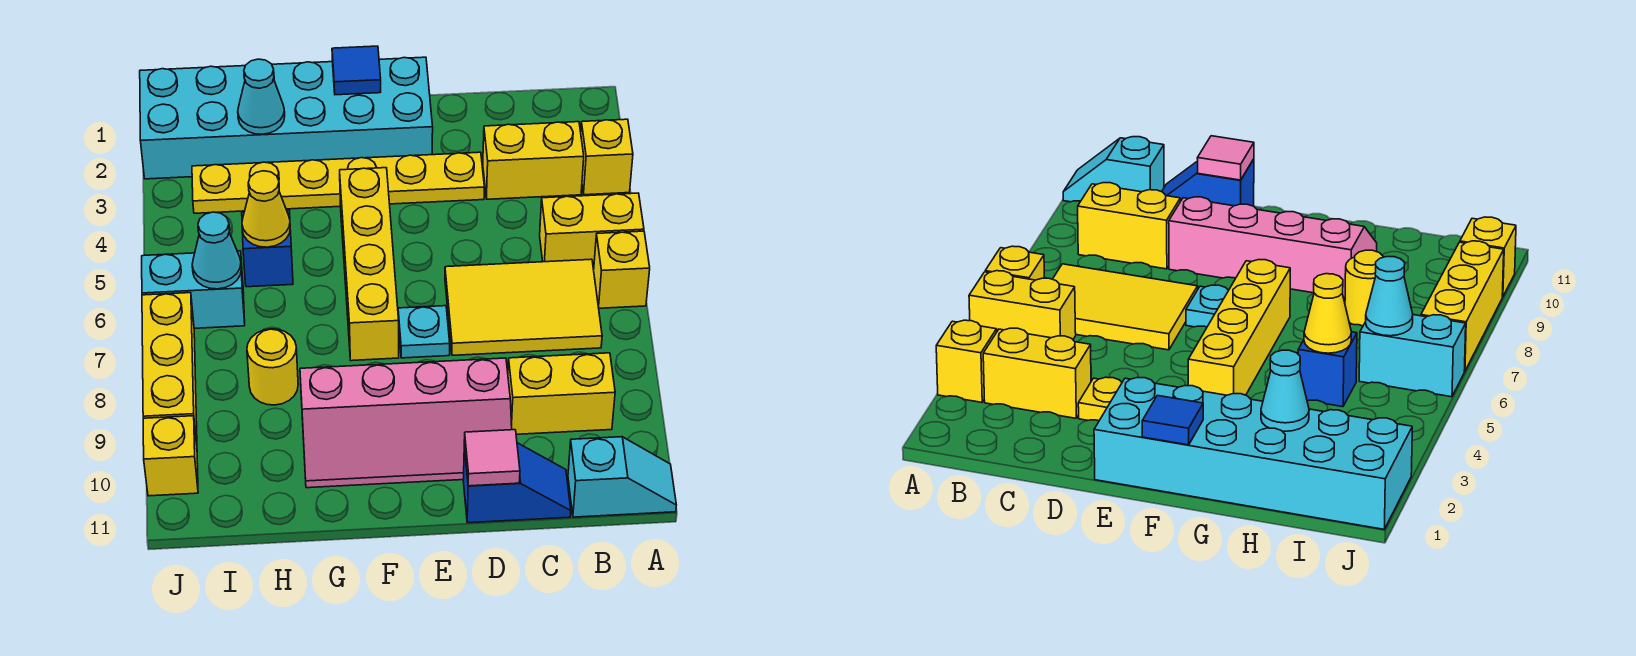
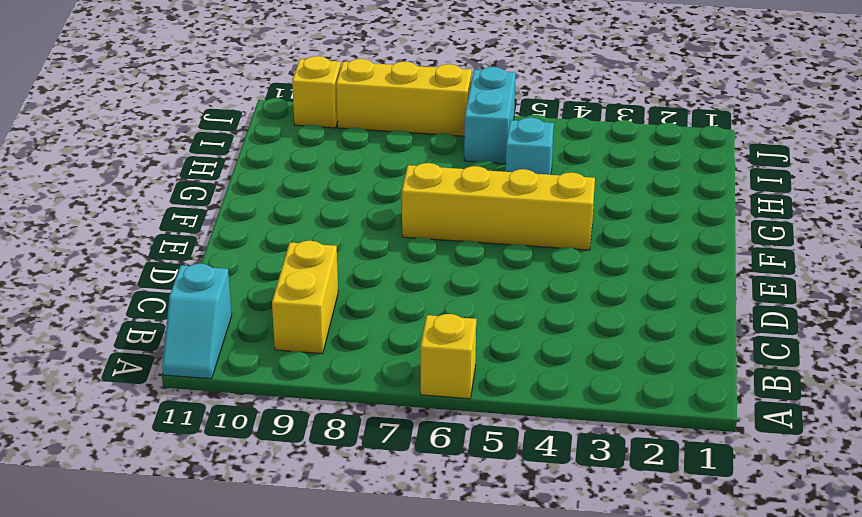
cyan 1x1 brick [506,118,554,175] -> blue 1x1 brick [242,210,293,287]
none -> yellow 1x1 brick [581,119,633,195]
none -> yellow 1x2 brick [540,193,644,269]
none -> yellow 1x2 brick [483,122,584,199]

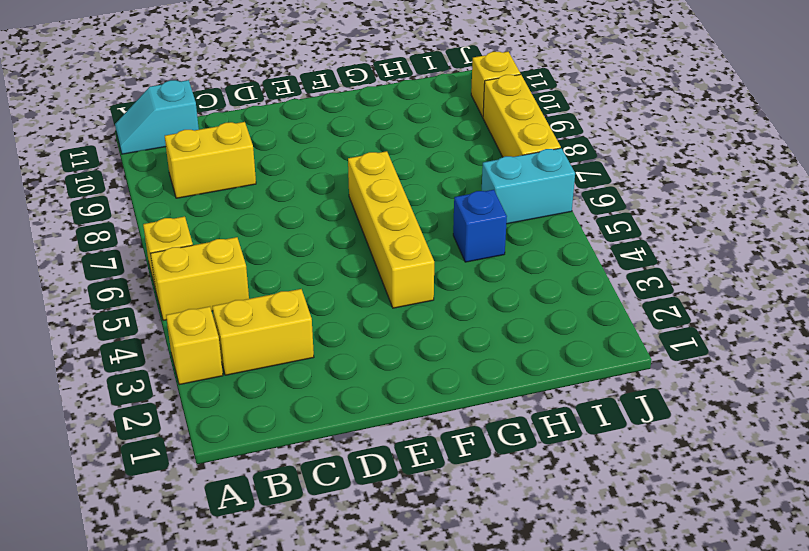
none -> yellow 2x3 tile [445,259,602,355]
none -> blue 1x2 slope [463,443,571,523]
none -> yellow 1x6 plate [192,152,484,213]

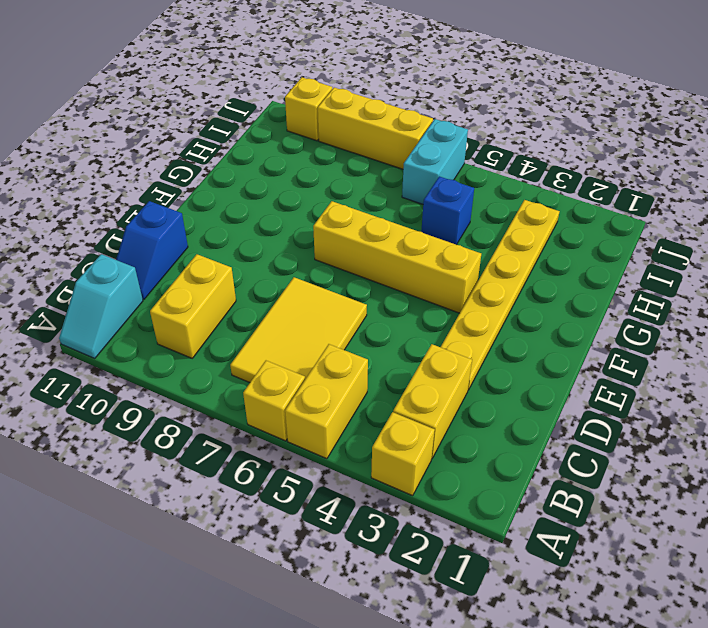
none -> pink 2x4 slope [300,358,512,488]
none -> cyan 2x6 brick [140,57,433,179]
none -> cyan 1x1 plate [398,306,450,358]

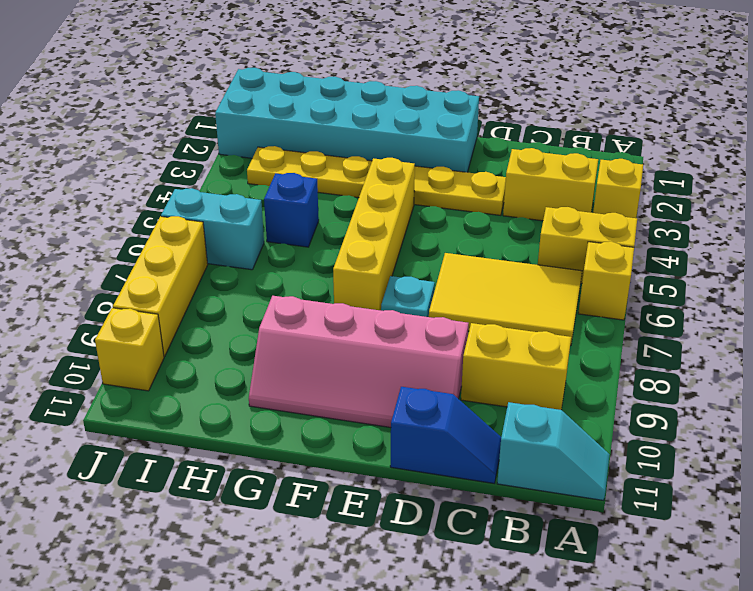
none -> yellow 1x1 round brick [247,329,298,405]
none -> pink 1x1 tile [464,430,520,486]
none -> blue 1x1 tile [332,46,381,95]

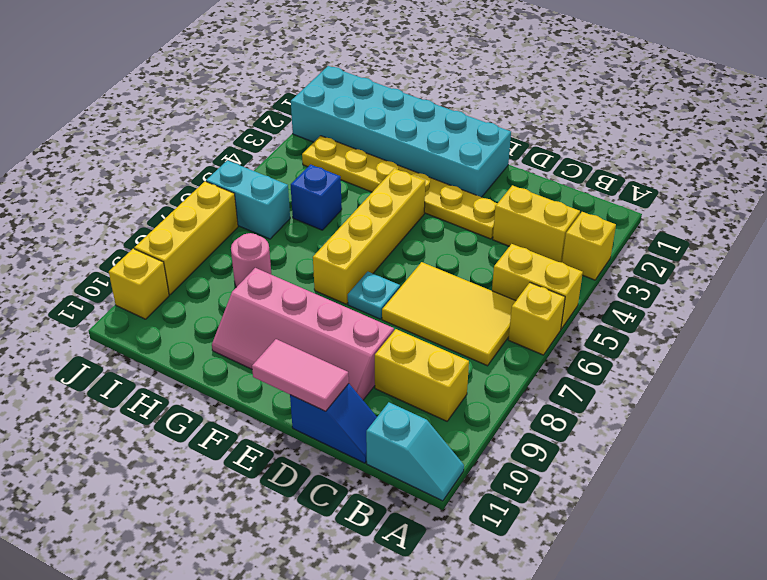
pink 1x2 tile [252,339,349,411] -> pink 1x1 tile [464,430,520,486]
pink 1x1 round brick [231,233,271,287] -> yellow 1x1 round brick [247,329,298,405]
none -> blue 1x1 tile [332,46,381,95]
none -> cyan 1x1 cone [238,59,285,134]
none -> yellow 1x1 cone [242,171,290,247]

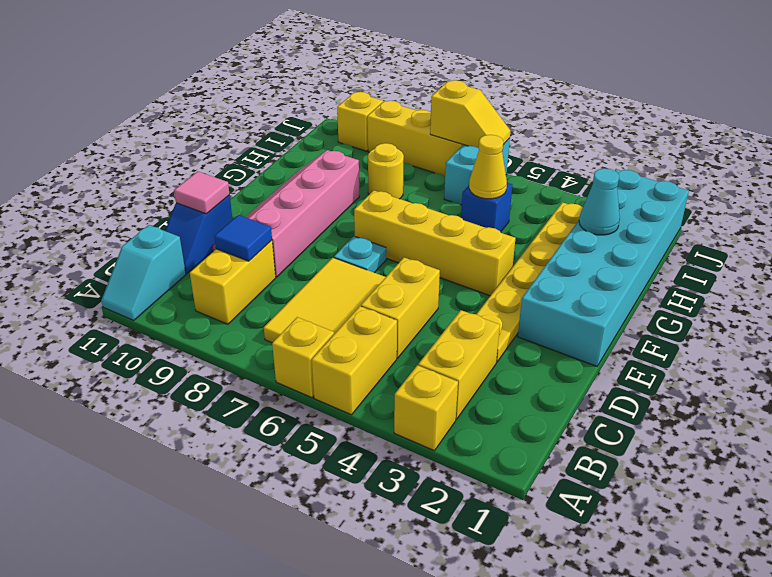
yellow 1x2 brick [361,258,440,358] -> none
blue 1x1 tile [214,215,272,261] -> blue 1x1 tile moved to [332,46,381,95]
yellow 1x2 slope [430,80,511,148] -> none
none -> cyan 1x1 cone [192,212,241,289]

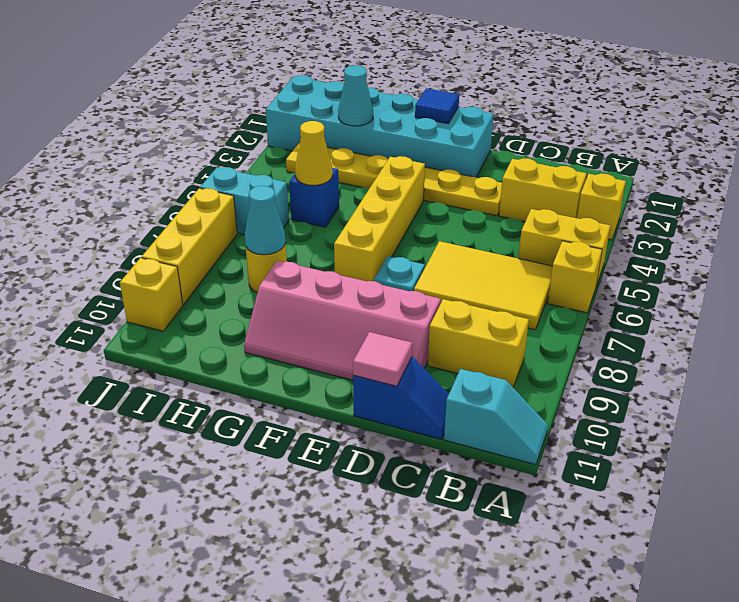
cyan 1x1 cone [245,186,286,255] -> cyan 1x1 cone moved to [192,212,241,289]

